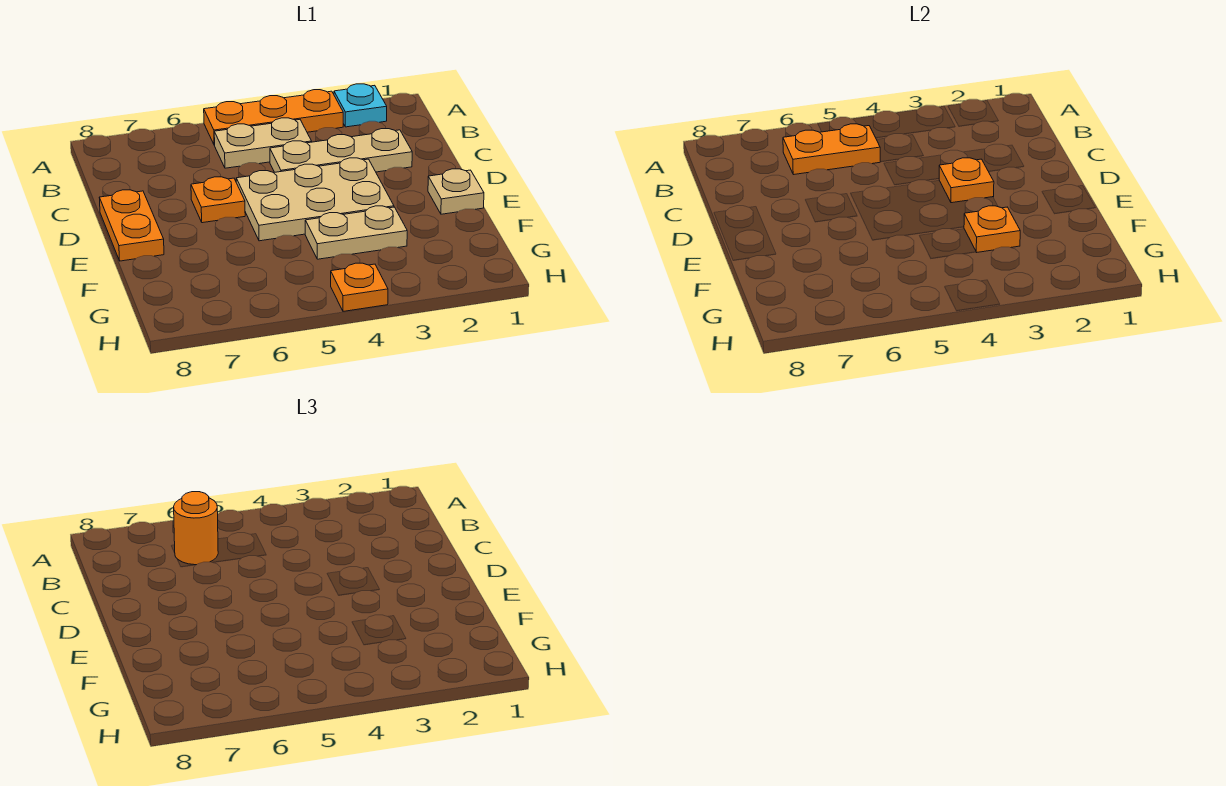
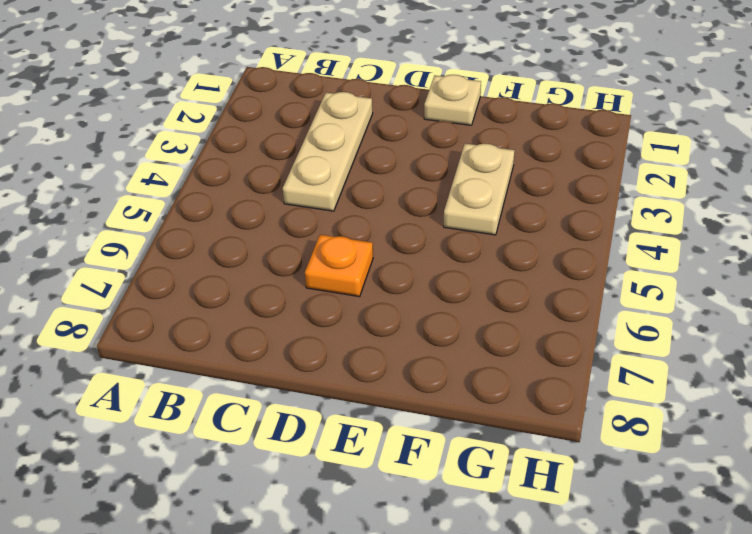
none -> cyan 1x1 plate [334,84,387,127]
none -> orange 1x3 plate [204,90,343,145]
none -> tan 1x2 plate [214,118,312,168]

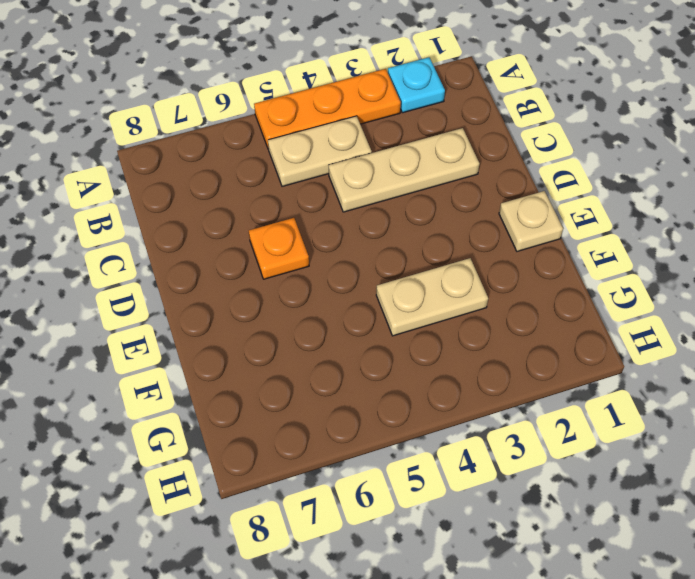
none -> tan 2x3 plate [236,158,394,241]
none -> orange 1x2 plate [99,190,164,261]
none -> orange 1x1 plate [331,263,388,311]

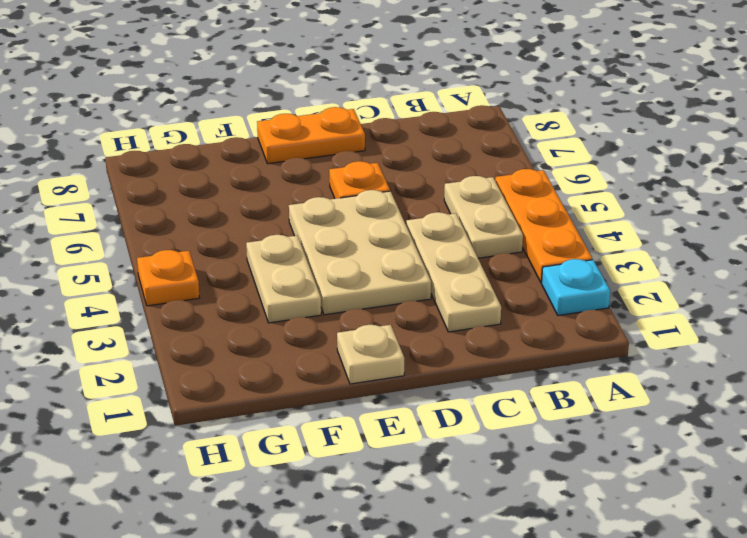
none -> orange 1x2 plate [783,124,880,175]
none -> orange 1x1 plate [939,158,994,203]
none -> orange 1x1 plate [964,206,1020,253]

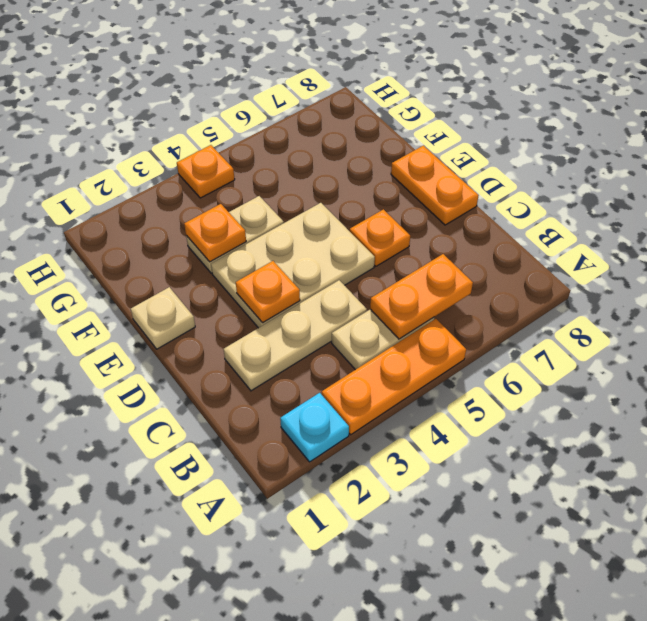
none -> orange 1x1 round brick [174,492,218,565]

